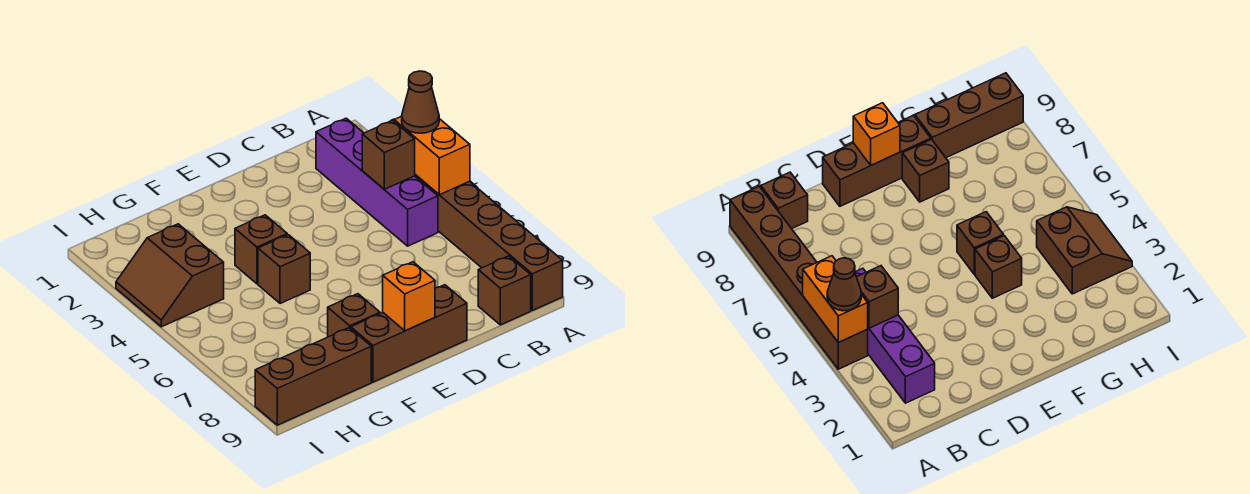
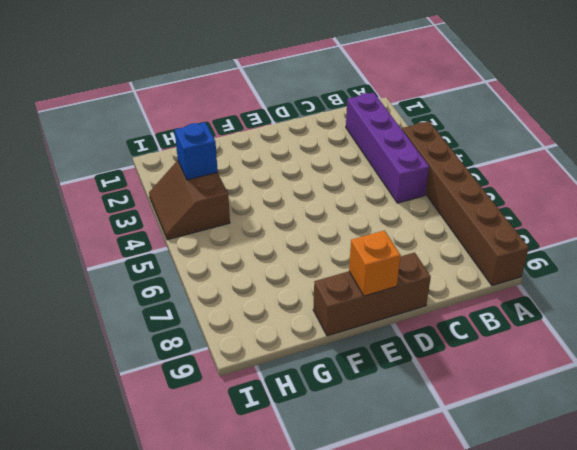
blue 1x1 brick [175,122,218,180] -> none
none -> brown 1x1 brick [478,256,531,325]
none -> brown 1x1 brick [235,215,287,284]
none -> brown 1x1 brick [258,235,310,304]

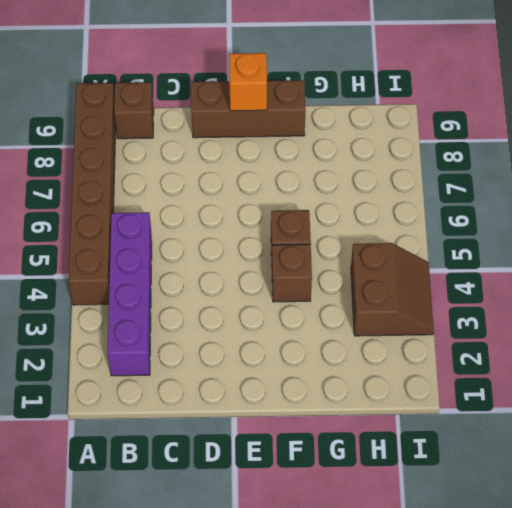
none -> brown 1x1 brick [328,294,380,337]
none -> brown 1x3 brick [255,328,371,425]
none -> orange 1x2 brick [394,116,470,195]

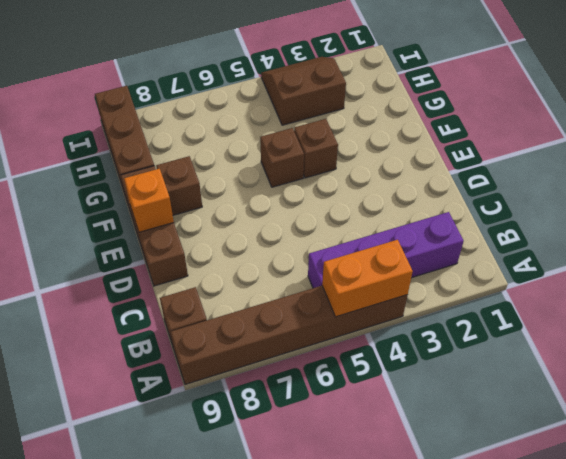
none -> brown 1x1 brick [362,120,415,189]
none -> brown 1x1 cone [402,71,439,133]

